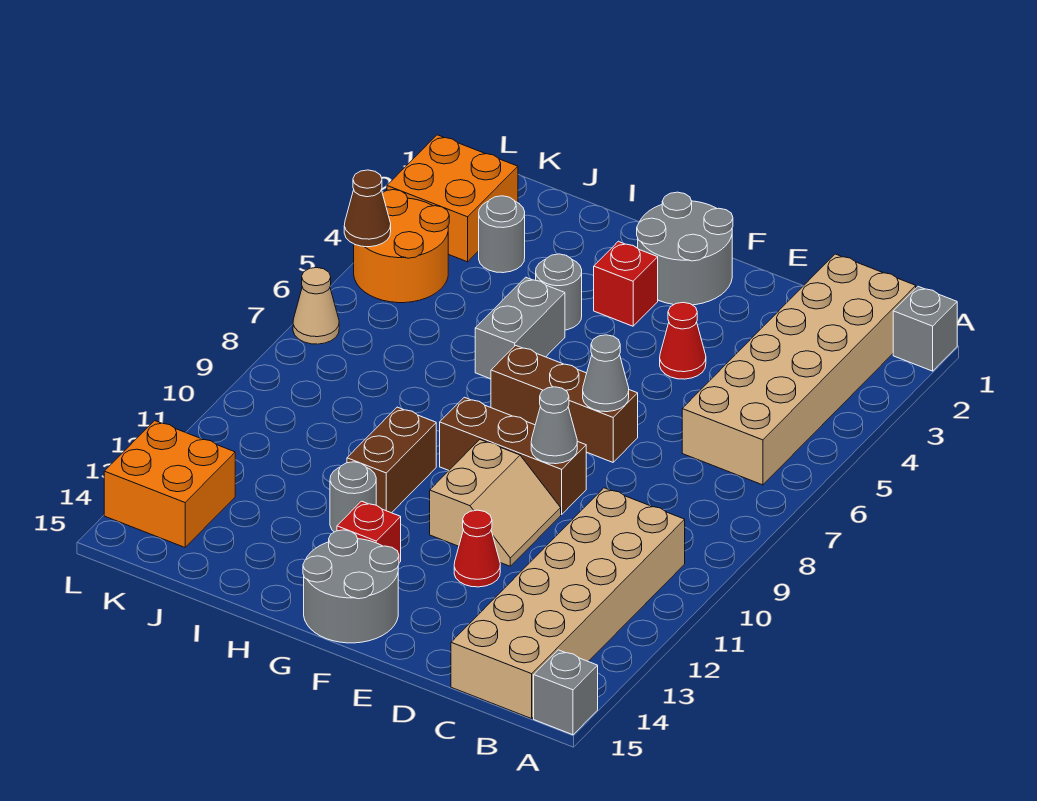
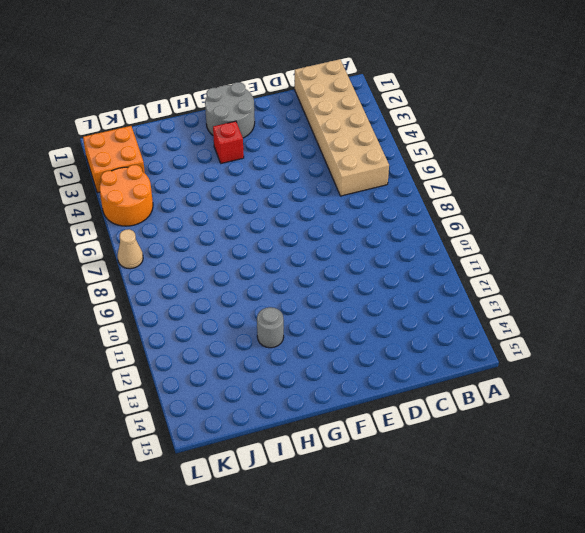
none -> grey 1x1 brick [893,286,957,371]
none -> grey 1x1 brick [534,650,598,735]
none -> tan 2x6 brick [451,488,685,719]

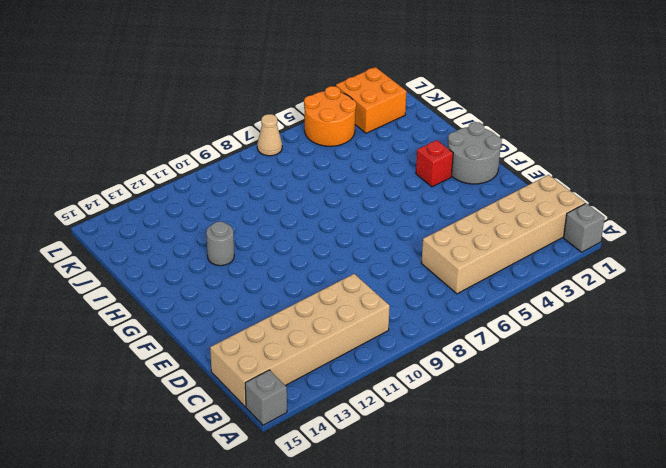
none -> red 1x1 cone [660,303,706,379]
none -> brown 1x3 brick [491,345,638,462]
none -> brown 1x3 brick [440,397,586,514]

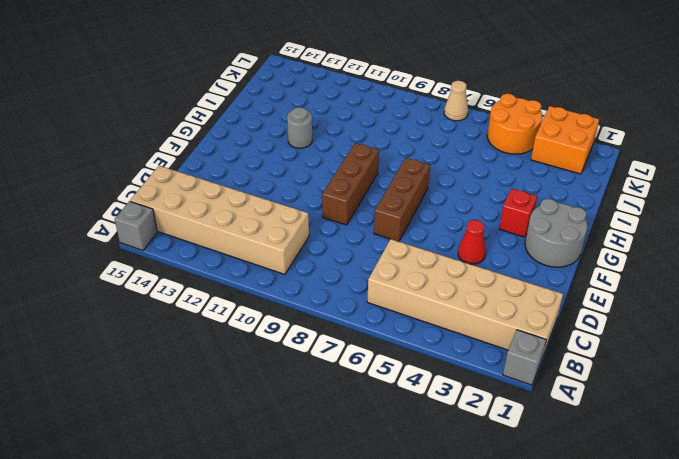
none -> tan 2x2 slope [430,440,561,566]
none -> red 1x1 cone [454,510,500,587]
none -> grey 2x2 round brick [303,530,399,643]

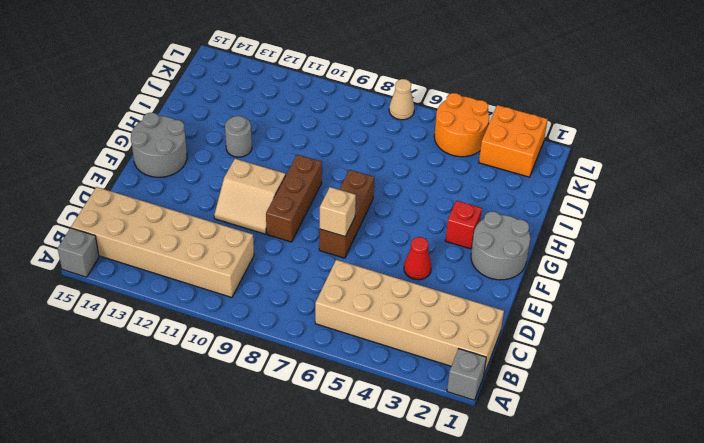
tan 1x1 brick [320,187,356,237] -> grey 1x1 cone [583,335,629,412]
none -> red 1x1 cone [454,510,500,587]
none -> red 1x1 brick [337,501,401,563]
none -> grey 1x1 round brick [536,254,582,330]

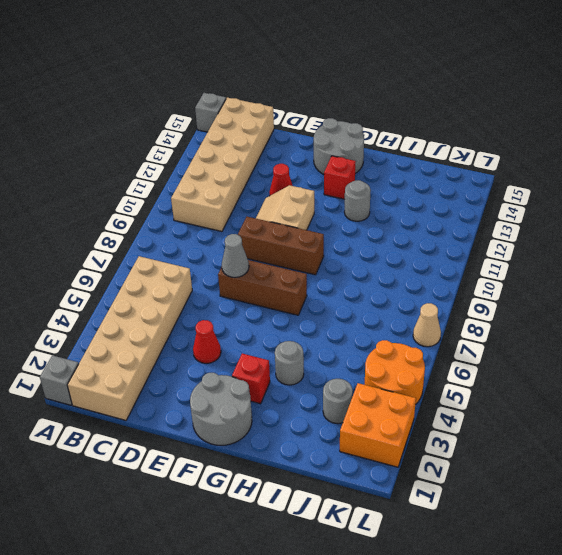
none -> grey 1x2 brick [475,277,565,379]
none -> brown 1x2 brick [347,407,436,513]
none -> orange 2x2 brick [104,421,235,547]

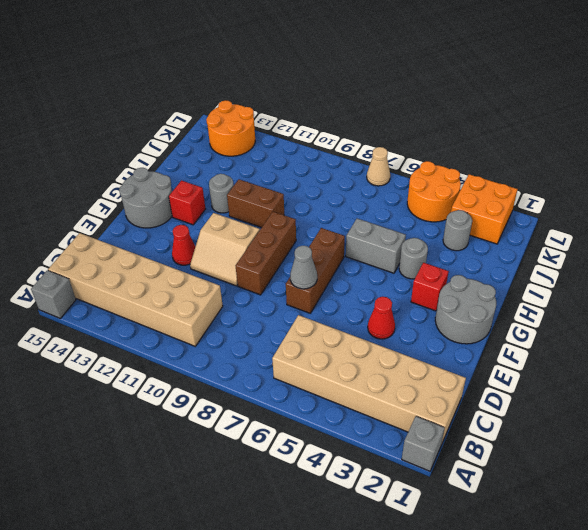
orange 2x2 round brick [206,100,255,156] -> orange 2x2 brick [104,421,235,547]
none -> grey 1x1 cone [531,387,577,464]
none -> brown 1x1 cone [344,170,391,247]

